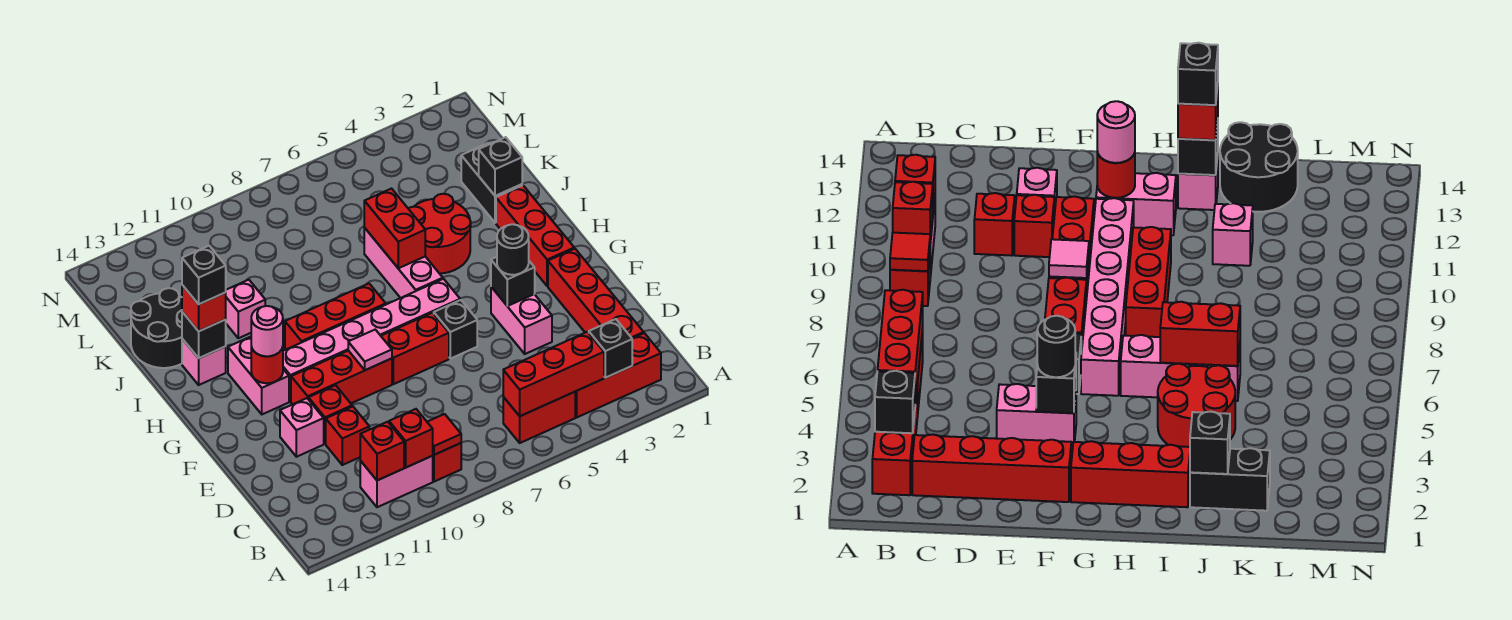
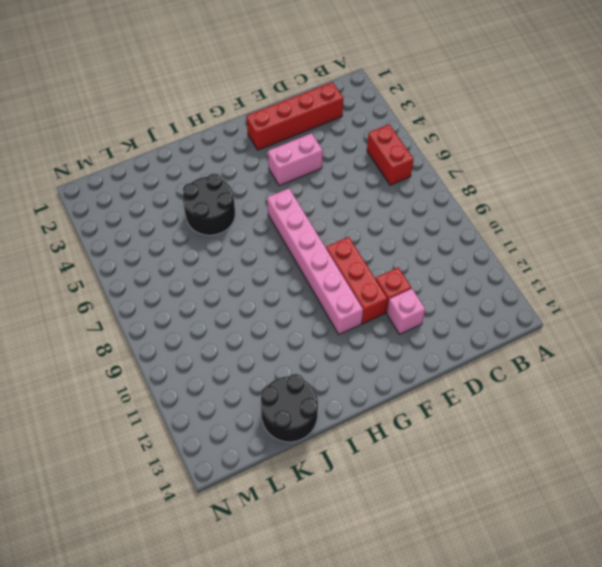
black 2x2 round brick [183,174,235,235] -> red 2x2 round brick [408,194,471,274]
none -> red 1x3 brick [575,333,661,417]
none -> red 1x1 brick [433,443,461,482]
none -> pink 1x2 brick [360,456,433,507]
none -> red 1x1 brick [326,406,369,465]

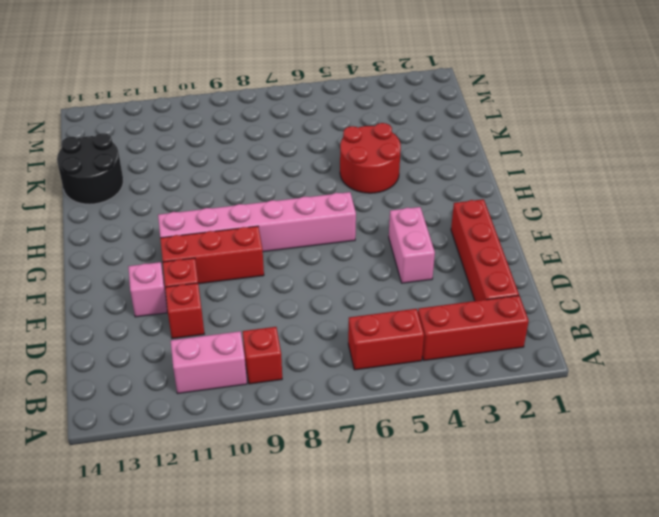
none -> black 1x1 brick [434,300,477,359]
none -> red 1x2 brick [381,313,449,384]
none -> red 1x3 brick [496,185,574,286]
none -> pink 1x2 brick [228,337,289,414]

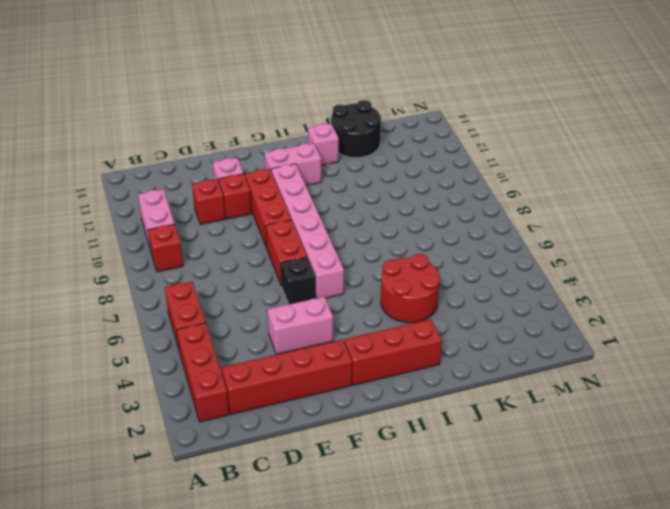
none -> pink 1x3 brick [364,228,443,298]
none -> red 1x3 brick [285,284,386,349]
none -> black 1x2 brick [461,143,522,223]
none -> pink 1x1 brick [225,280,265,338]

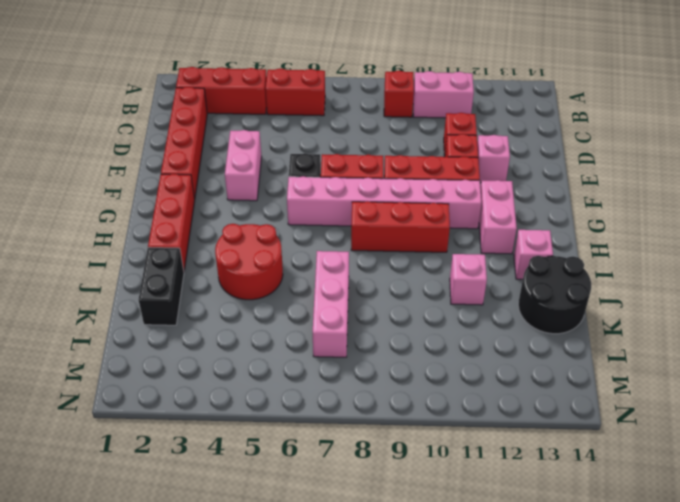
pink 1x3 brick [313,251,349,357] -> pink 1x3 brick moved to [364,228,443,298]
none -> black 1x1 brick [589,319,632,378]
none -> red 1x3 brick [503,332,604,416]
none -> red 1x1 tile [427,414,461,455]
none -> red 1x1 brick [389,409,433,467]

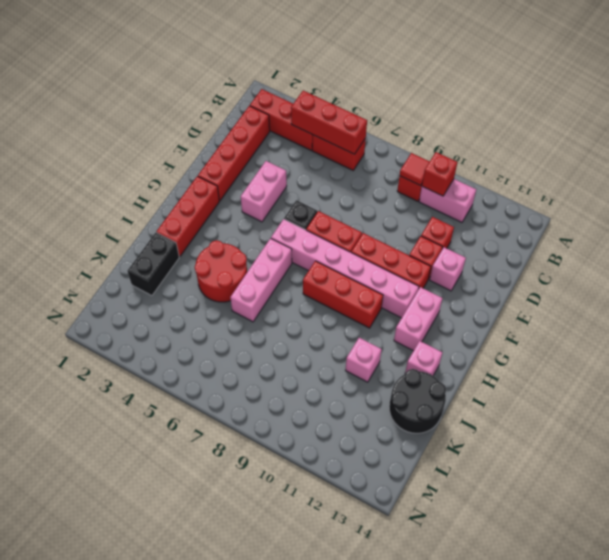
none -> black 1x1 brick [589,319,632,378]
none -> red 1x1 brick [360,422,404,480]
none -> black 1x1 brick [491,257,535,306]
none -> pink 1x1 tile [348,330,392,370]

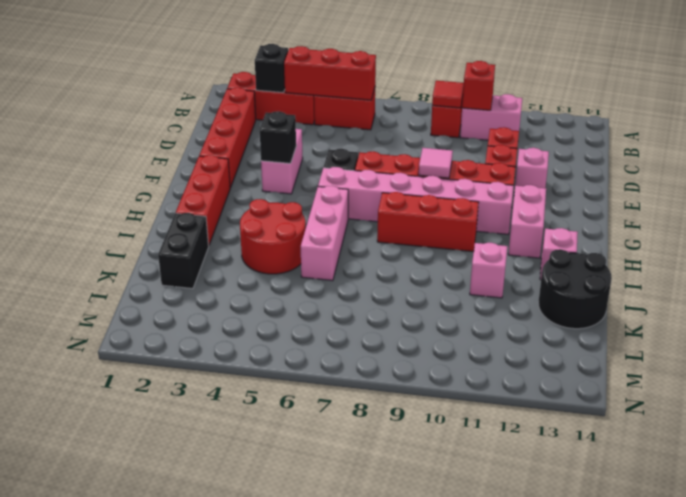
none -> red 1x1 brick [360,422,404,480]
none -> red 1x1 round brick [251,347,283,383]
none -> red 1x2 brick [364,189,425,268]
none -> black 1x1 brick [182,312,226,358]

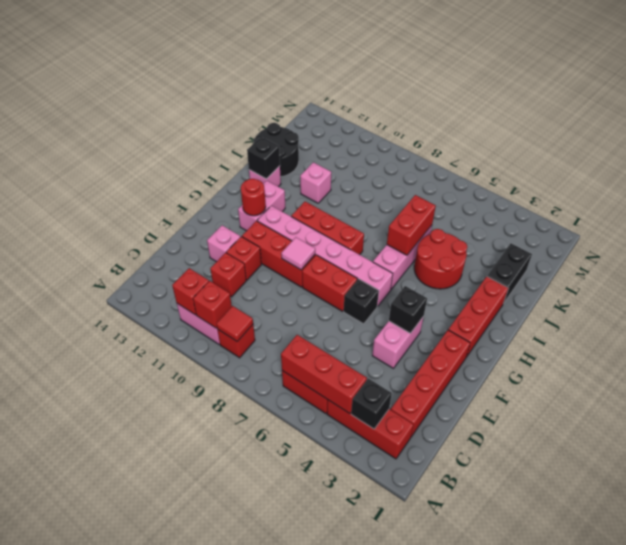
none -> black 1x1 brick [479,137,522,196]
none -> black 1x1 round brick [497,224,529,275]
none -> pink 1x1 round brick [251,306,283,356]
none -> red 1x1 brick [182,285,226,331]

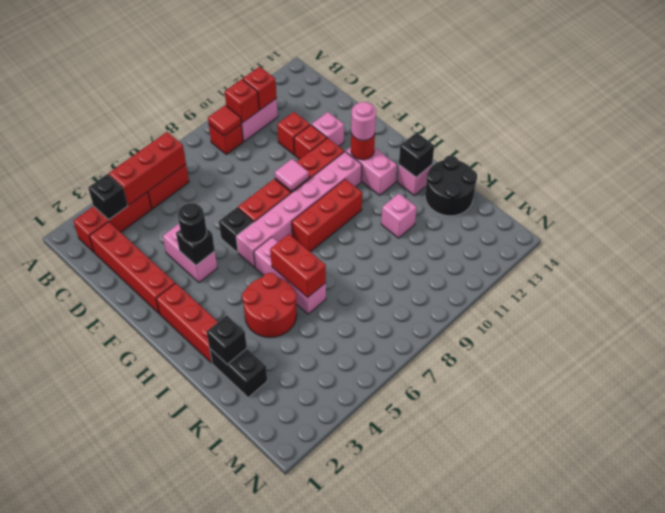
none -> red 1x1 brick [182,285,226,331]
none -> black 1x1 brick [182,246,226,304]

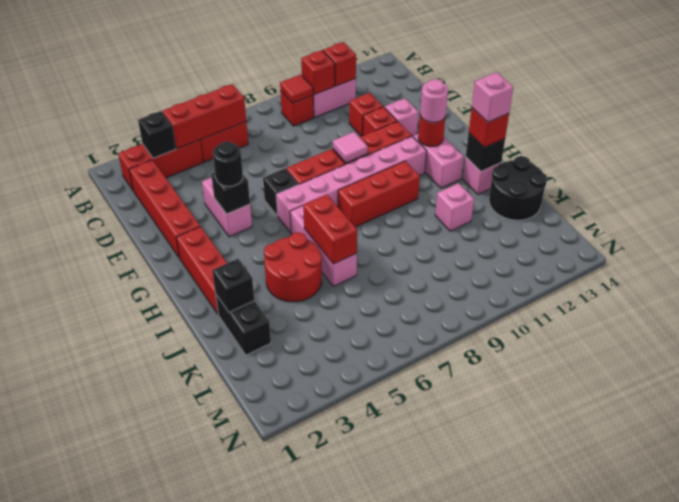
pink 1x1 brick [472,72,513,122] -> black 1x1 brick [182,246,226,304]

